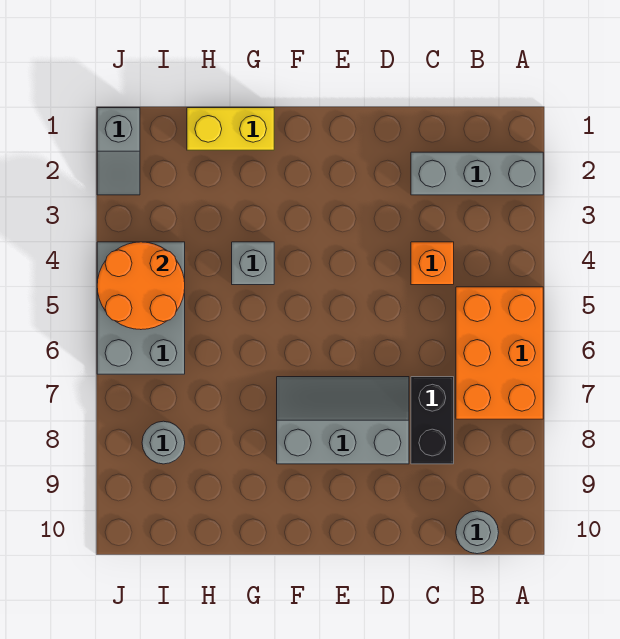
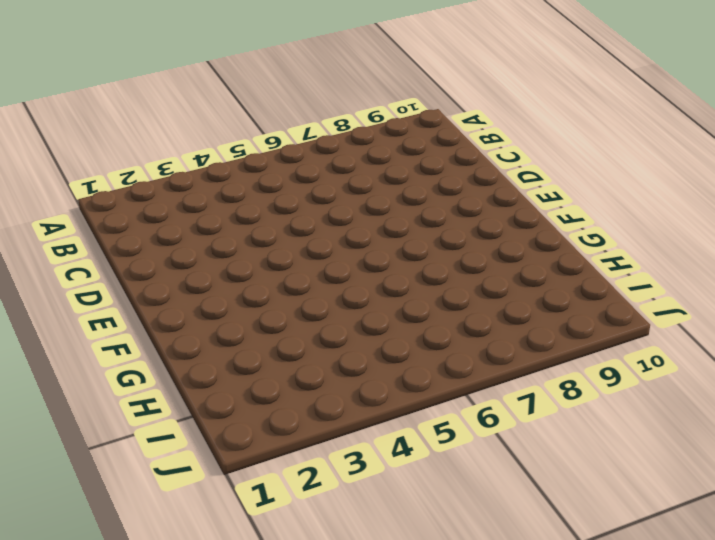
none -> grey 1x3 brick [411,152,543,195]
none -> orange 2x3 brick [456,287,543,419]
none -> grey 1x1 round brick [456,511,499,554]

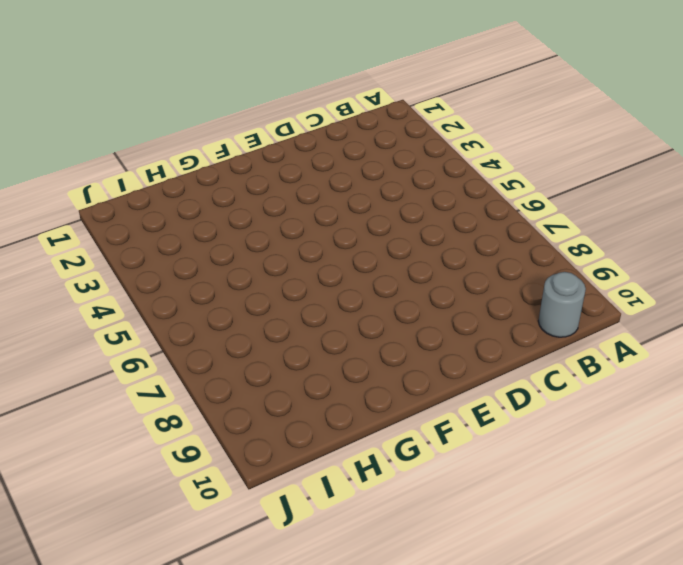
none -> grey 1x3 brick [411,152,543,195]
none -> orange 2x3 brick [456,287,543,419]
none -> orange 1x1 brick [411,242,454,285]

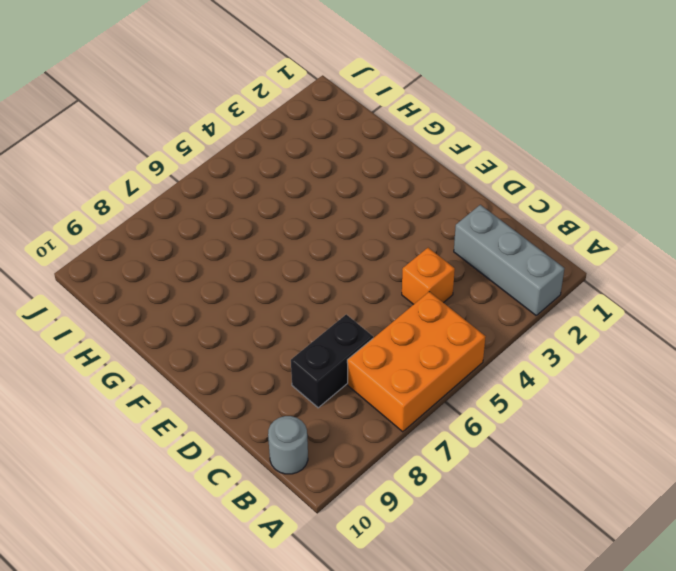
none -> grey 2x3 slope [277,377,409,464]
none -> yellow 1x2 brick [187,108,274,150]
none -> grey 1x1 brick [232,242,274,285]

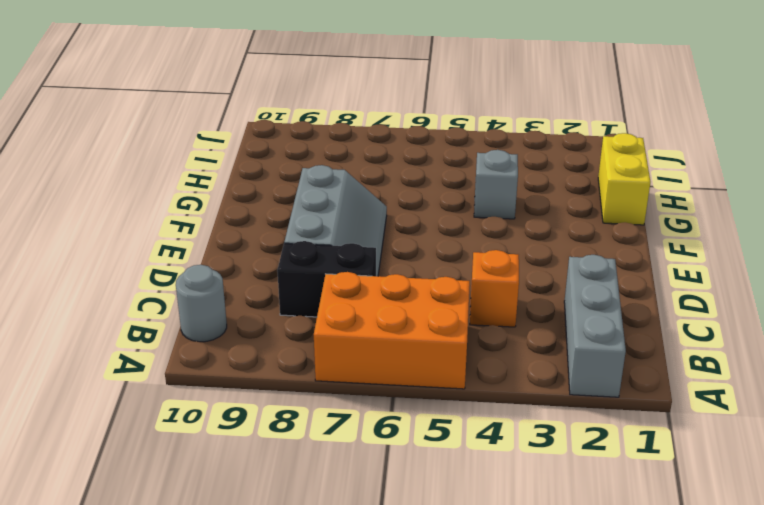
none -> grey 2x3 brick [97,242,185,374]
none -> grey 1x1 round brick [142,421,185,464]
none -> grey 1x2 slope [97,108,140,195]

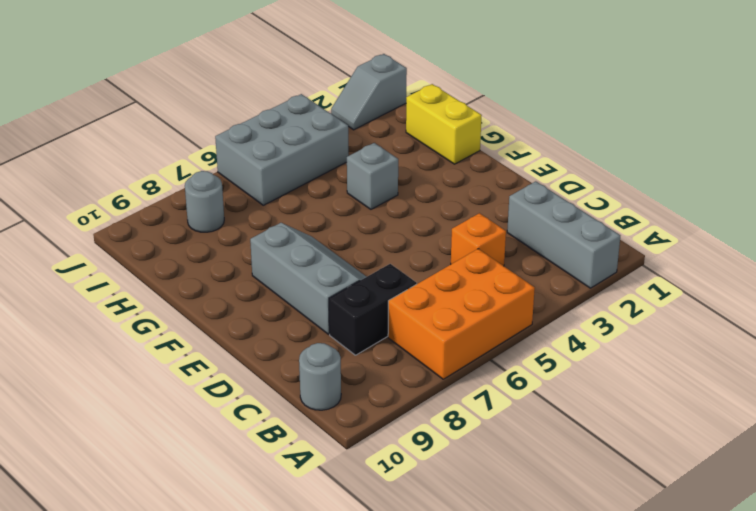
none -> orange 2x2 round brick [97,242,185,330]

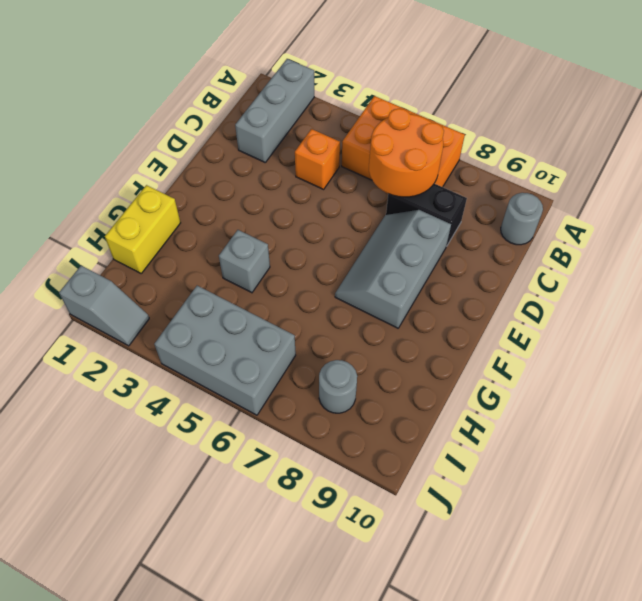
orange 2x2 round brick [369,109,444,197] -> orange 2x2 round brick moved to [97,242,185,330]

